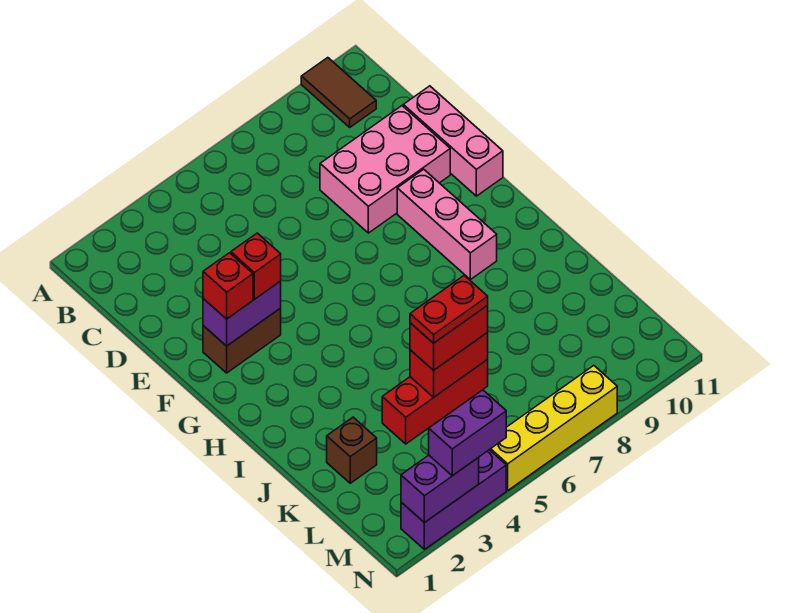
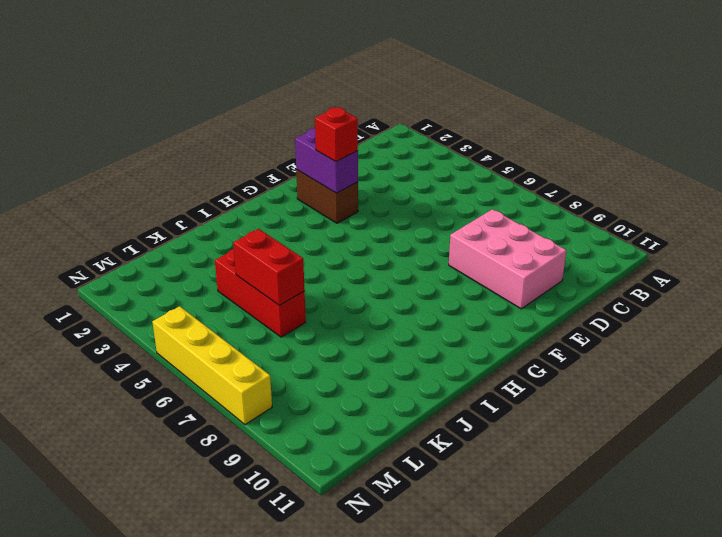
none -> brown 1x2 tile [301,58,376,127]
none -> pink 1x3 brick [403,86,503,196]
none -> pink 1x3 brick [397,169,497,279]

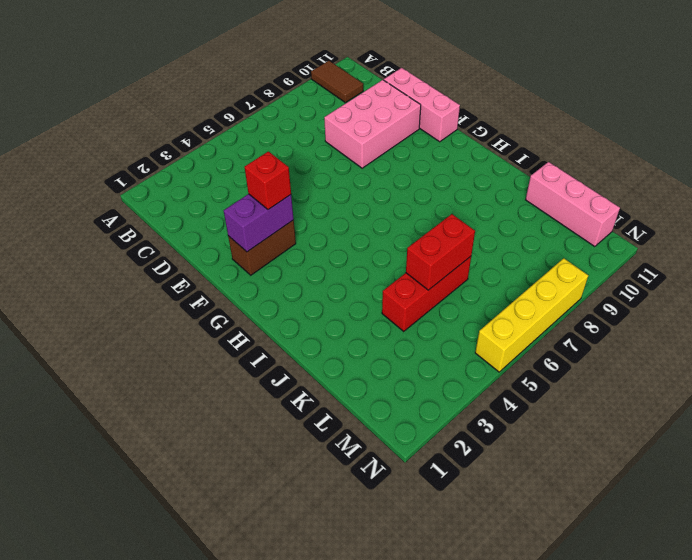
pink 1x3 brick [526,162,620,247] -> pink 1x3 brick moved to [397,169,497,279]
none -> brown 1x1 brick [327,417,377,483]
none -> purple 1x3 brick [401,450,506,549]
none -> purple 1x2 brick [401,455,479,523]

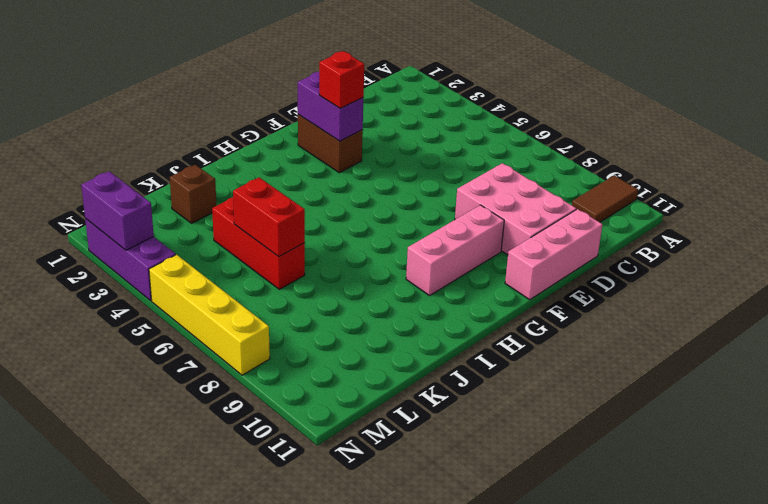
none -> red 1x1 brick [203,253,253,319]
none -> red 1x2 brick [410,305,488,370]
none -> purple 1x2 brick [429,390,506,476]

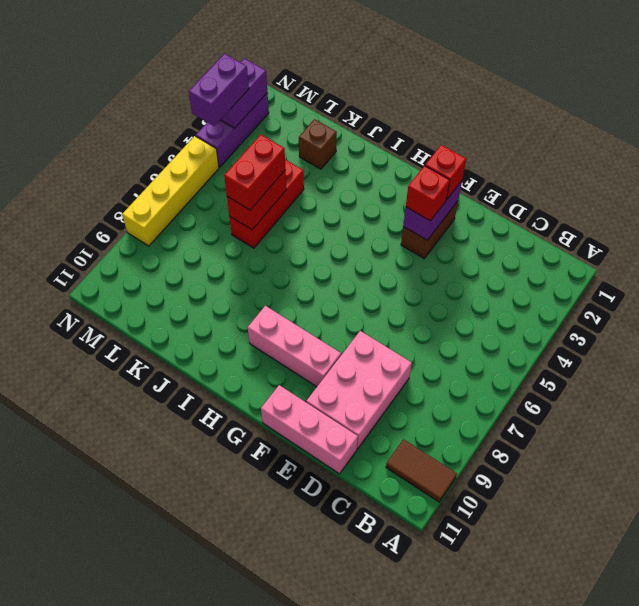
none -> red 1x2 plate [410,276,488,343]

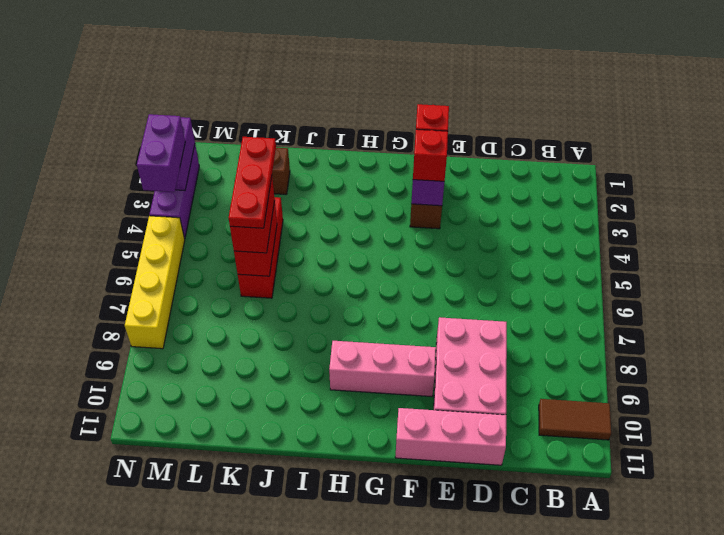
red 1x3 plate [229,137,276,228] -> red 1x2 plate [410,276,488,343]

